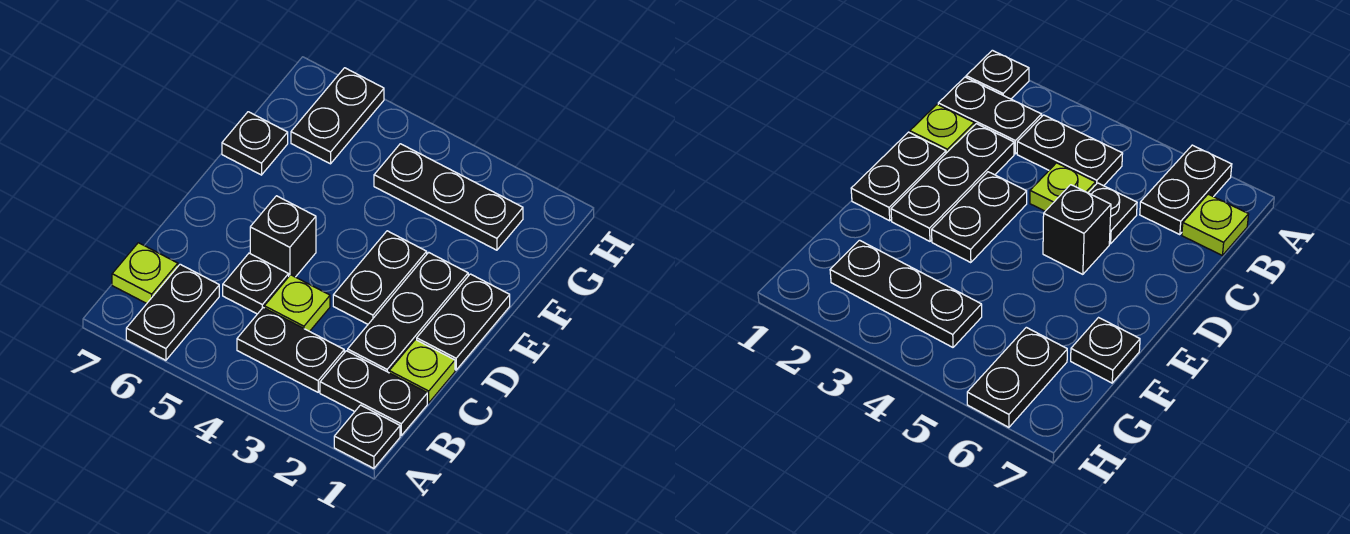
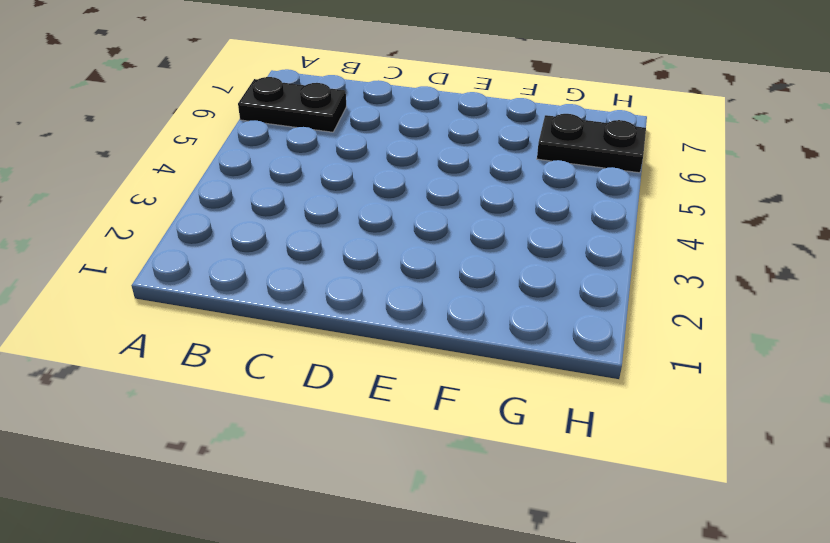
none -> black 1x1 plate [334,405,400,468]
none -> black 1x2 plate [320,351,427,435]
none -> black 1x2 plate [237,308,344,392]

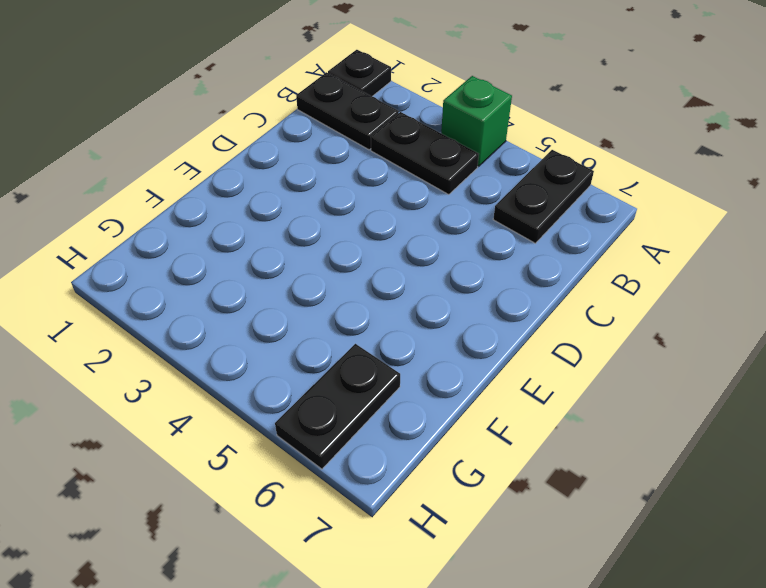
green 1x1 brick [441,76,512,166] -> none
none -> lime 1x1 plate [112,243,178,303]
none -> lime 1x1 plate [389,340,455,403]
none -> black 1x3 plate [348,252,468,373]

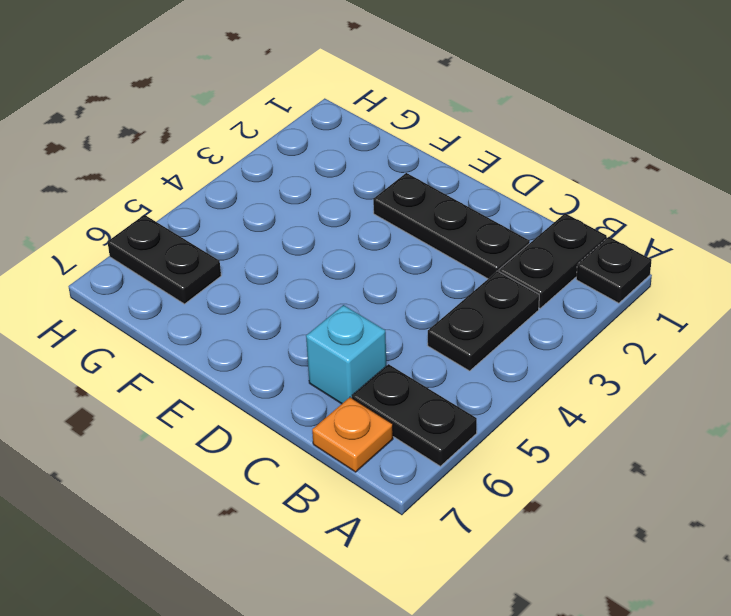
orange 1x1 plate [312,397,393,472] -> lime 1x1 plate [112,243,178,303]
cyan 1x1 brick [306,305,386,404] -> none
none -> lime 1x1 plate [389,340,455,403]
none -> lime 1x1 plate [264,275,330,331]
none -> black 1x1 plate [223,253,289,314]

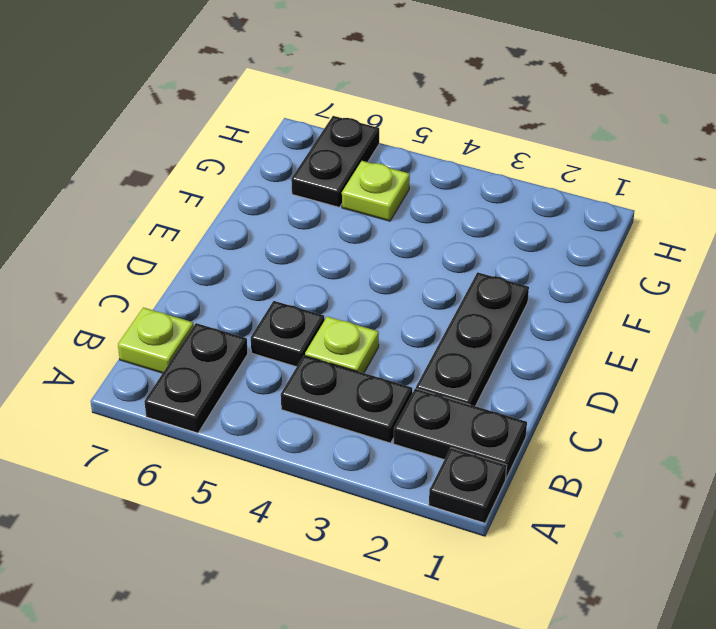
lime 1x1 plate [342,161,410,221] -> lime 1x1 plate moved to [389,340,455,403]
none -> black 1x2 plate [417,274,510,370]
none -> black 1x2 plate [333,231,427,324]
none -> black 1x1 brick [250,196,316,277]

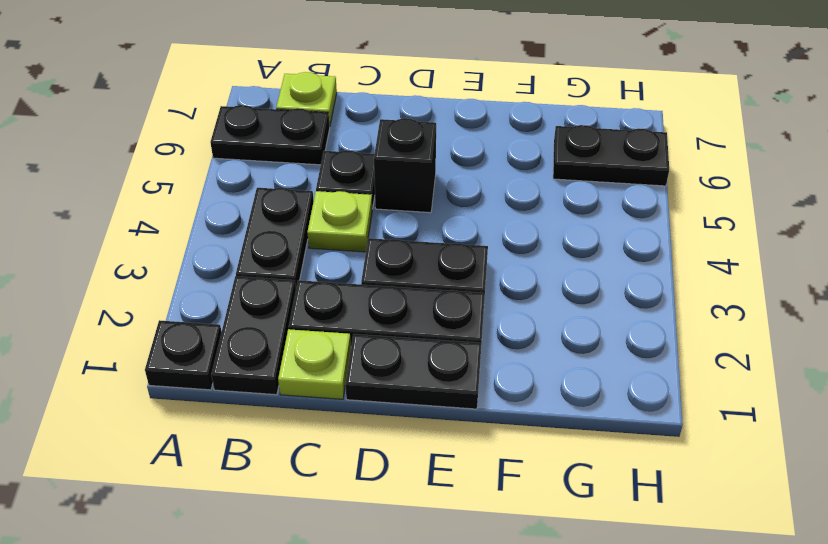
none -> black 1x1 plate [222,112,288,175]
none -> black 1x3 plate [374,144,523,250]

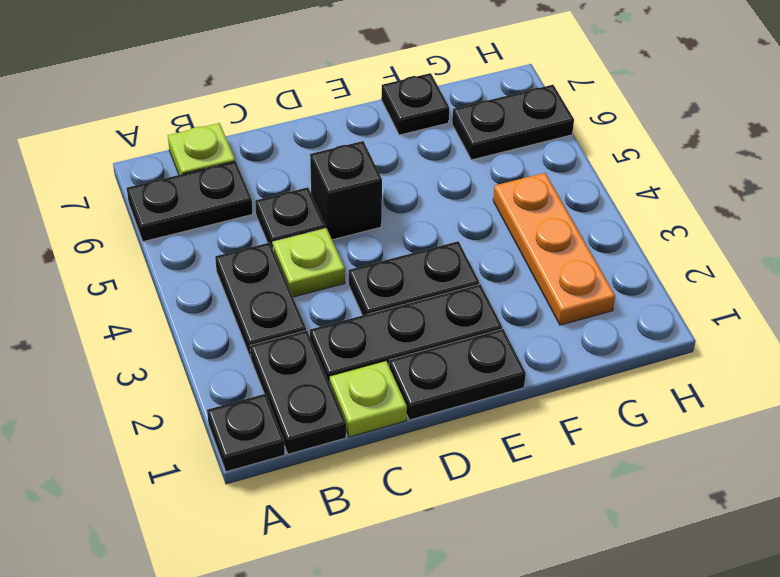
orange 1x3 plate [493,173,615,325] -> black 1x3 plate [374,144,523,250]

